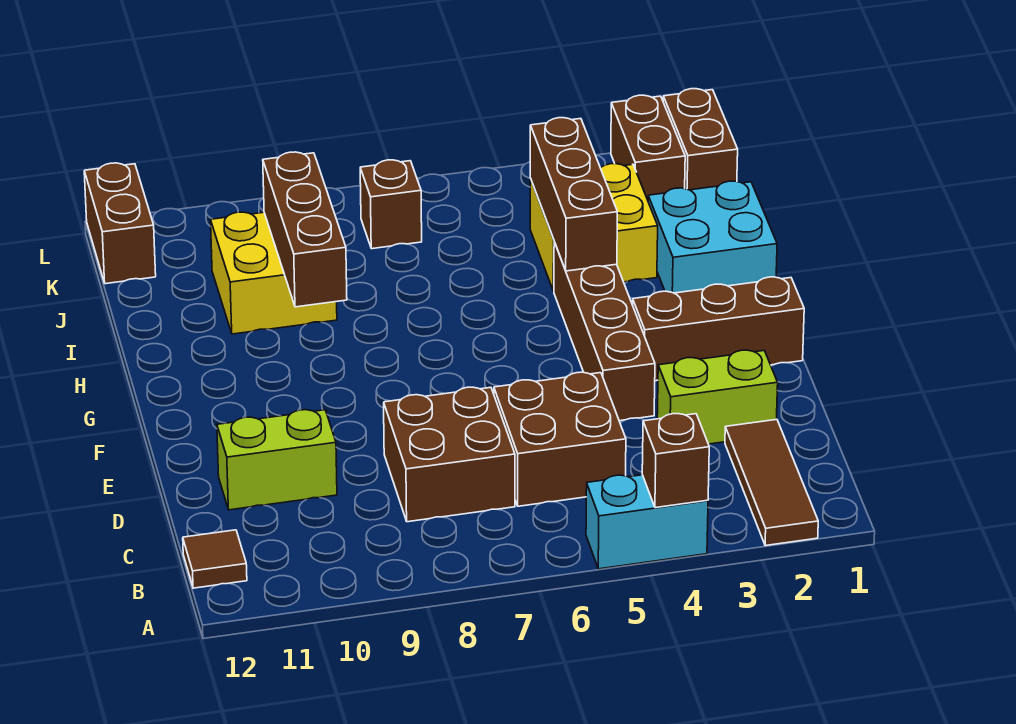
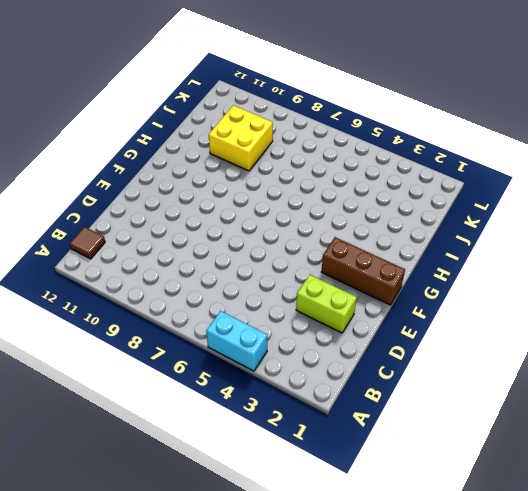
none -> brown 1x3 tile [725,419,818,546]
none -> brown 2x2 brick [494,372,626,506]
none -> brown 2x2 brick [384,387,515,522]

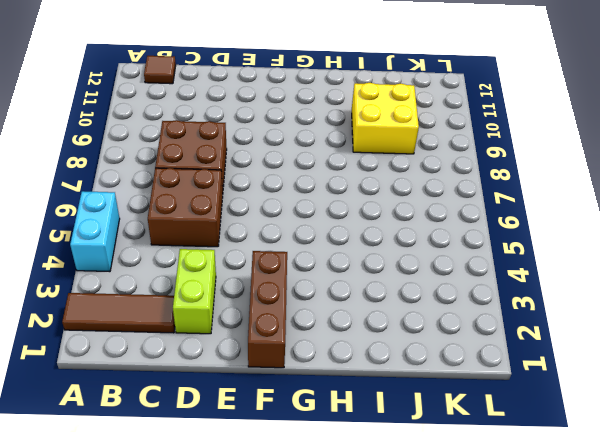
none -> lime 1x2 brick [217,410,337,510]
none -> brown 1x4 brick [554,242,655,421]
none -> cyan 2x2 brick [648,181,777,293]

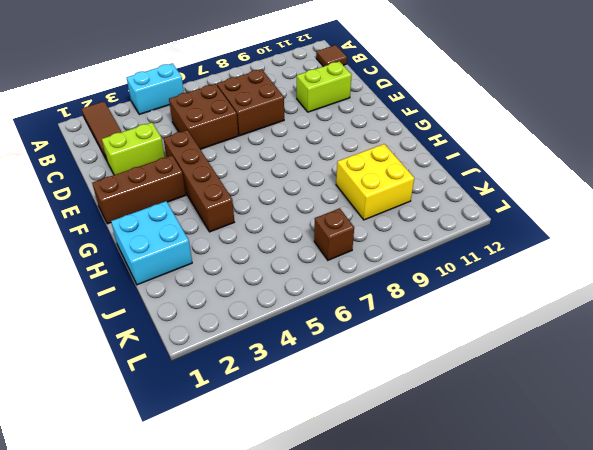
none -> yellow 2x2 brick [530,164,658,291]
none -> brown 1x2 brick [663,89,738,190]
none -> brown 1x2 brick [611,95,685,200]

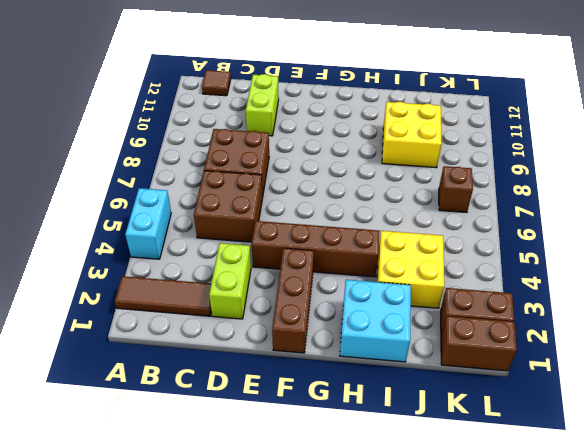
none -> brown 1x2 brick [84,163,156,284]
none -> brown 1x1 brick [642,414,709,508]
none -> brown 1x3 brick [530,118,617,271]

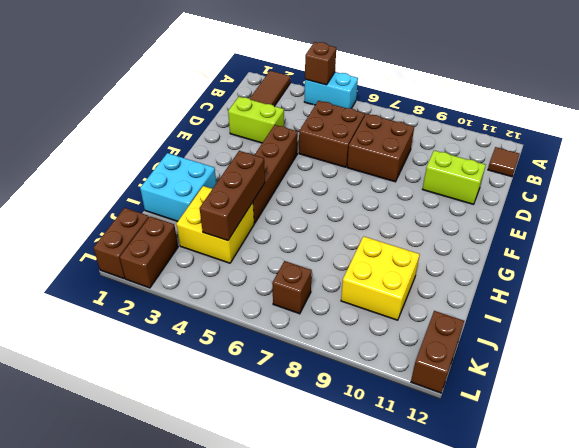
none -> brown 1x3 brick [633,277,804,381]
none -> brown 1x3 brick [263,152,347,307]

